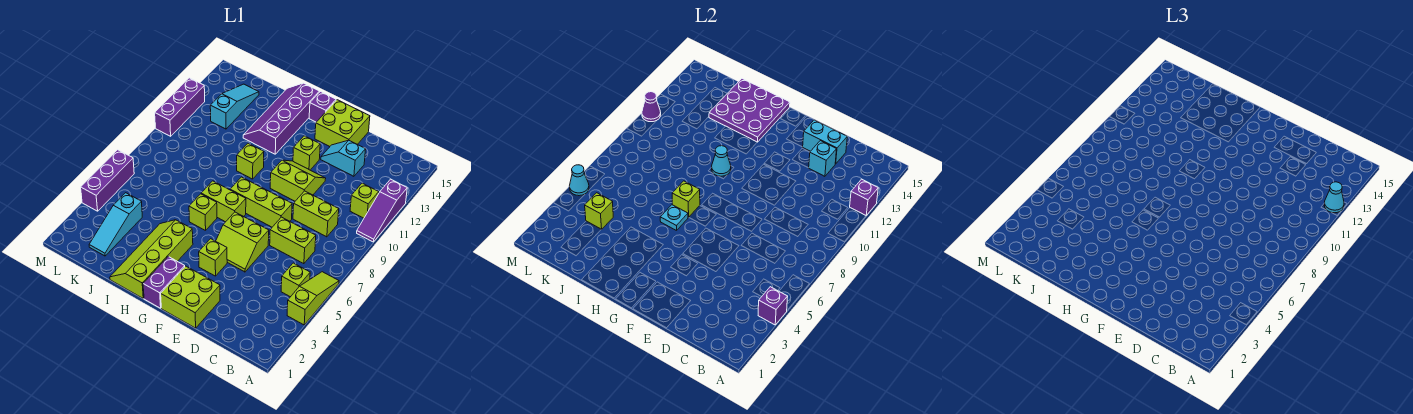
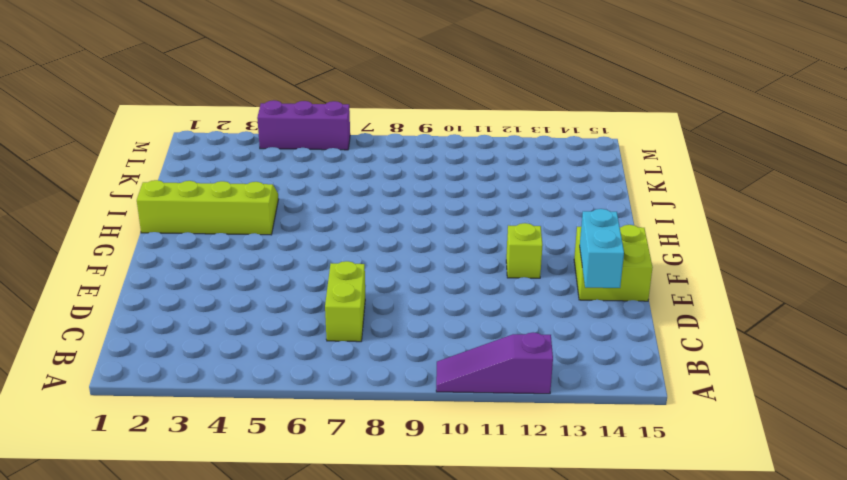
none -> lime 1x3 slope [287,272,339,325]
none -> lime 1x1 brick [281,263,310,297]
none -> lime 1x1 brick [350,183,379,218]
none -> lime 1x2 brick [293,191,339,237]

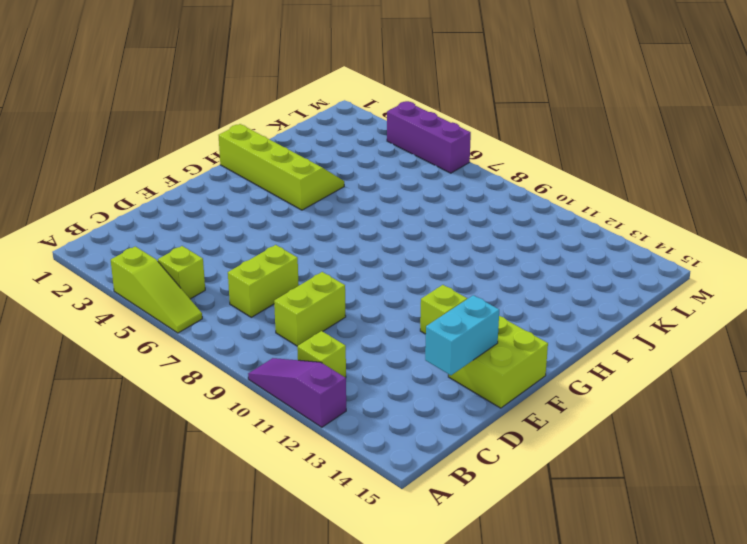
none -> cyan 1x2 slope [321,140,366,176]
none -> lime 2x2 brick [161,266,220,328]
none -> lime 2x2 slope [216,212,269,272]
none -> lime 1x3 brick [230,177,292,227]

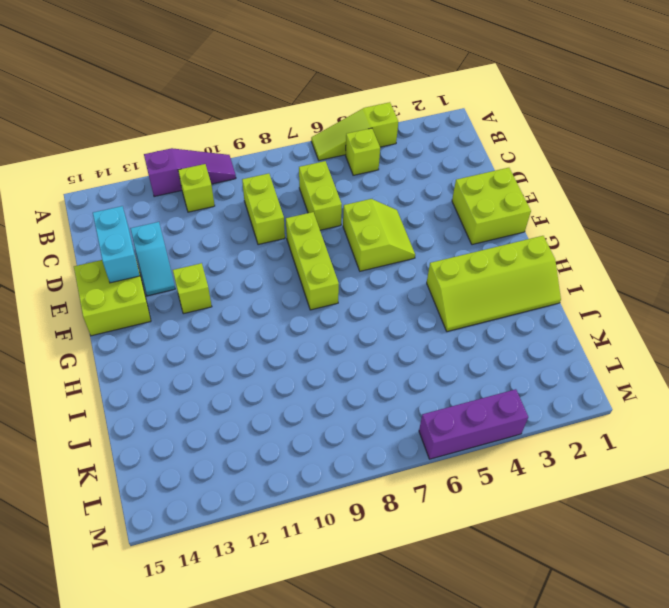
none -> lime 2x2 slope [270,160,326,201]
none -> lime 1x1 brick [199,239,227,276]
none -> purple 1x2 brick [143,257,185,308]
none -> lime 1x2 brick [201,181,246,222]

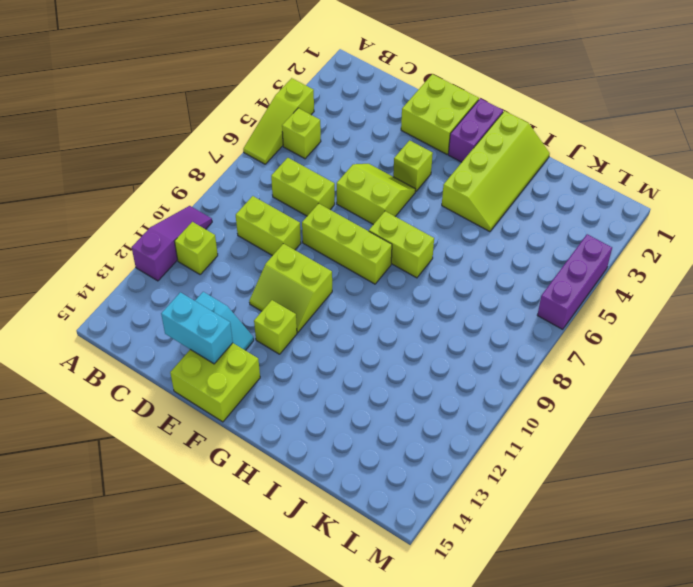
none -> purple 1x1 brick [309,92,336,122]
none -> lime 1x1 brick [189,194,217,231]
none -> lime 1x1 brick [237,143,264,179]
none -> purple 2x4 slope [243,83,319,154]

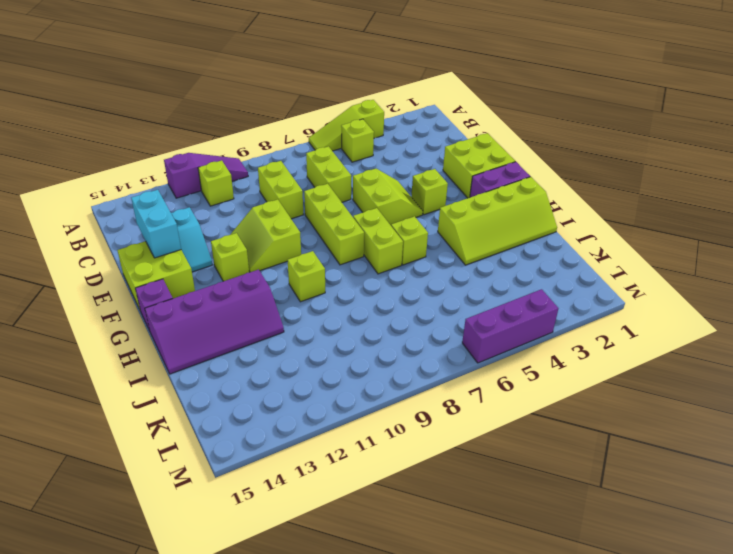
none -> cyan 1x3 slope [89,193,142,256]
none -> cyan 1x3 slope [210,84,259,129]
none -> purple 1x3 brick [155,78,205,136]
none -> purple 1x1 brick [758,287,788,325]

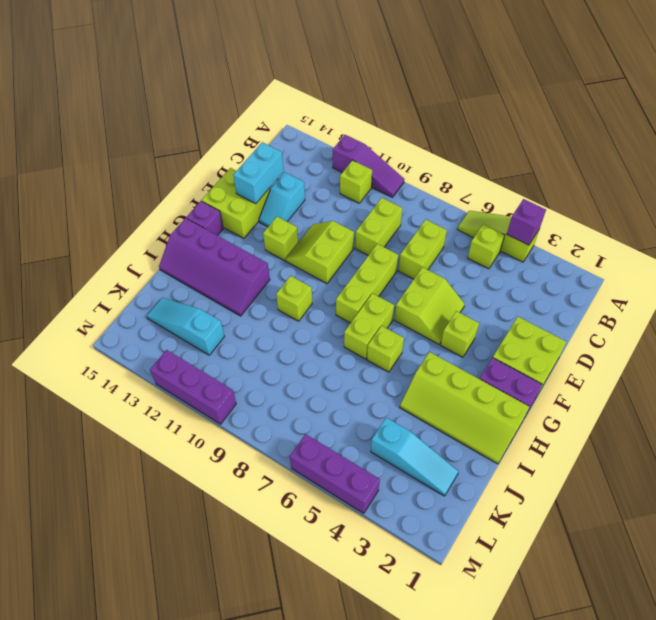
none -> purple 1x1 brick [850,179,878,216]
none -> cyan 1x1 brick [809,141,837,176]
none -> cyan 1x1 plate [660,205,688,231]
none -> lime 1x1 brick [672,181,700,217]

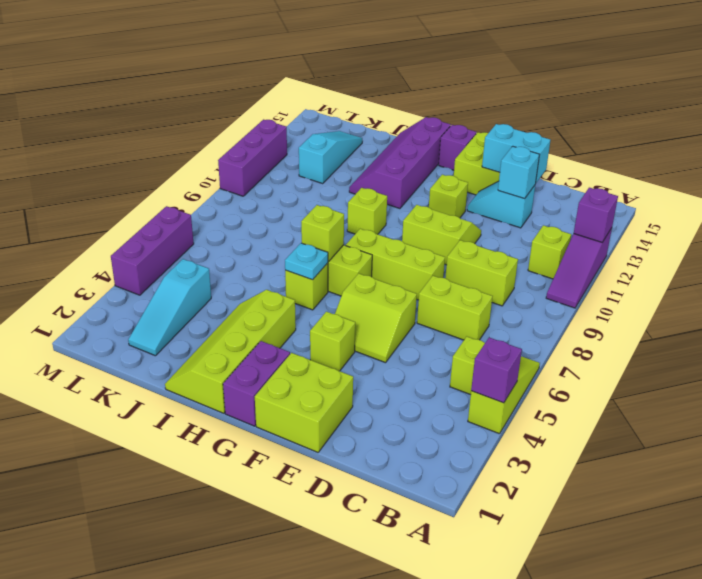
none -> cyan 1x1 cone [712,146,731,176]
none -> purple 3x3 plate [709,79,790,142]
none -> lime 1x1 brick [585,193,613,229]
none -> cyan 1x1 cone [570,165,589,196]

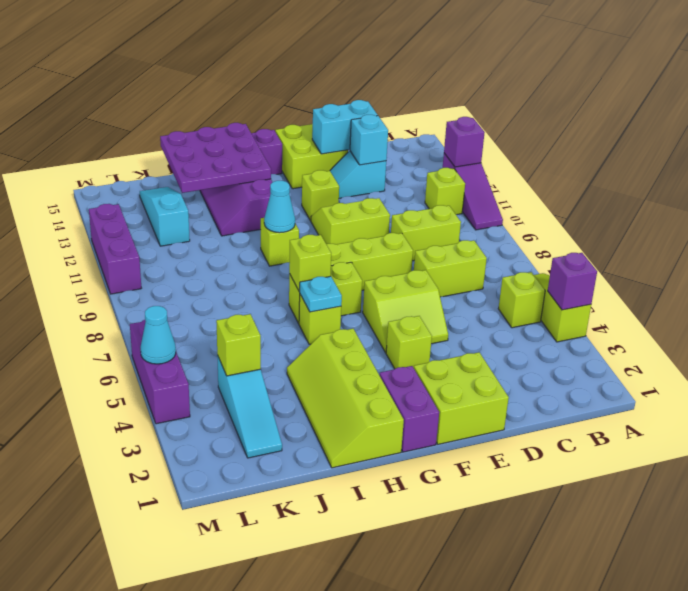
none -> purple 1x1 cone [642,92,661,122]
none -> cyan 1x1 cone [1324,182,1344,213]

